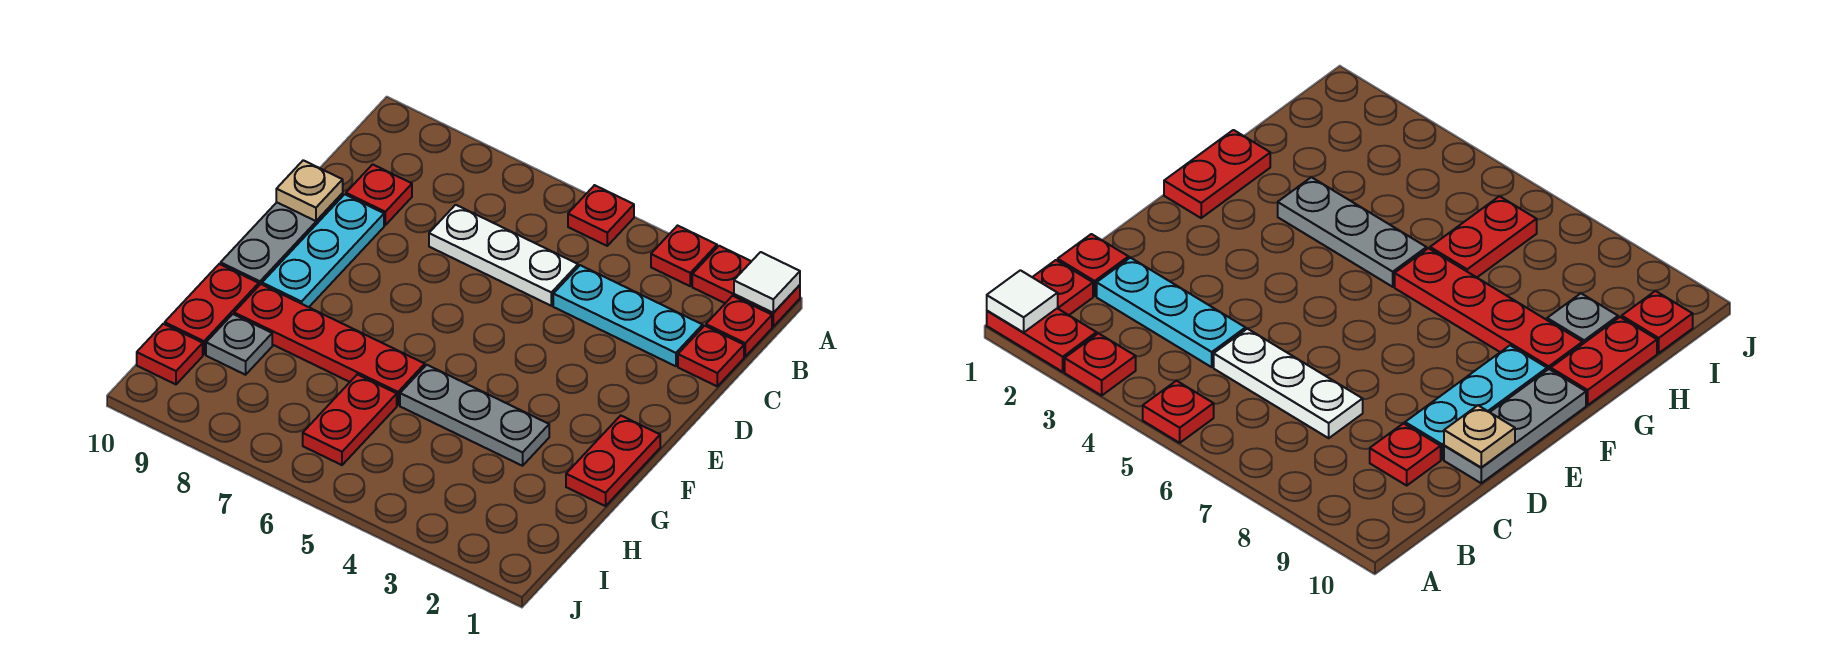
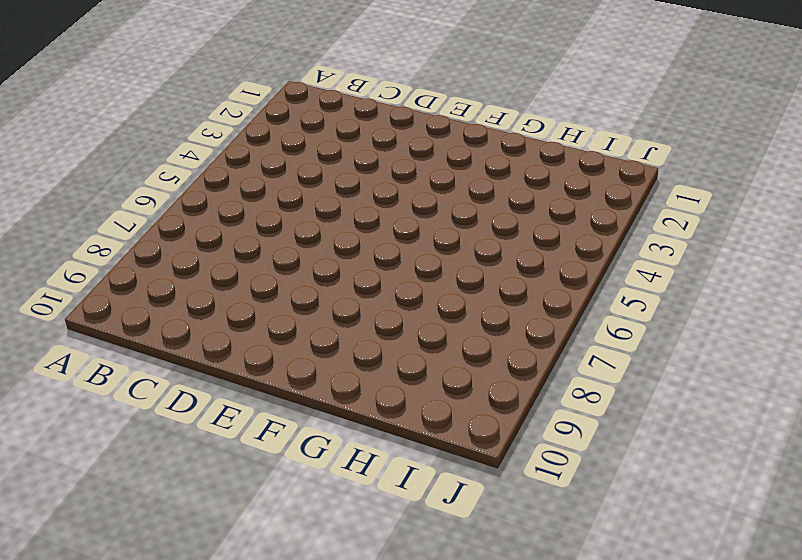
none -> red 1x2 plate [692,246,800,326]
none -> red 1x1 plate [651,226,717,286]
none -> red 1x1 plate [568,185,634,246]

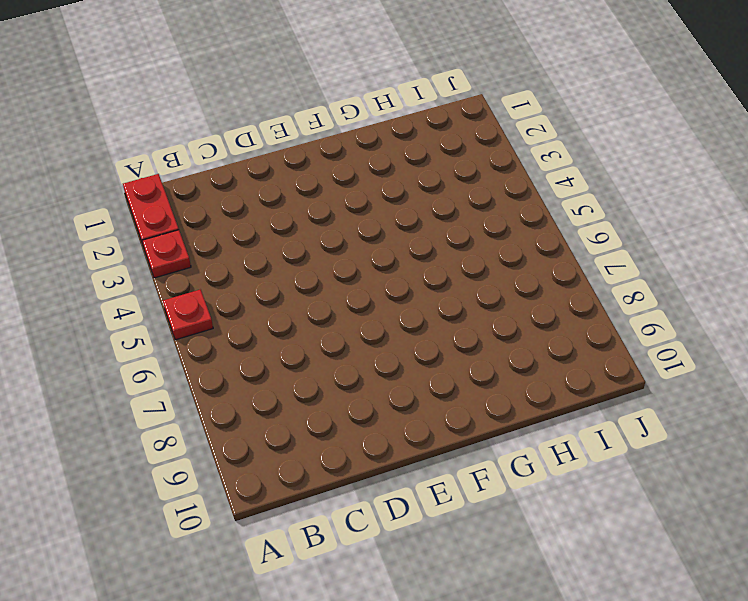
none -> red 1x1 plate [706,296,772,356]
none -> red 1x1 plate [678,326,744,386]
none -> cyan 1x3 plate [553,265,703,366]

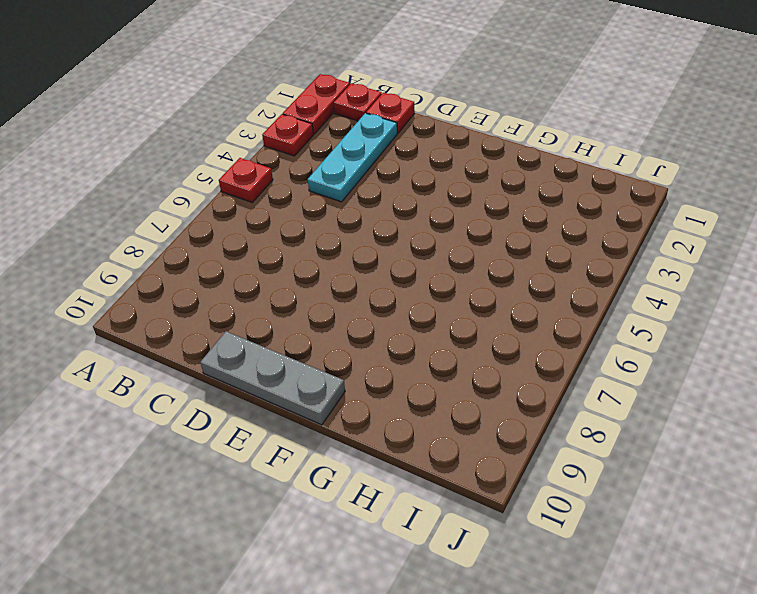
none -> white 1x3 plate [429,205,578,306]
none -> red 1x1 plate [346,164,412,225]
none -> cyan 1x3 plate [262,194,384,307]

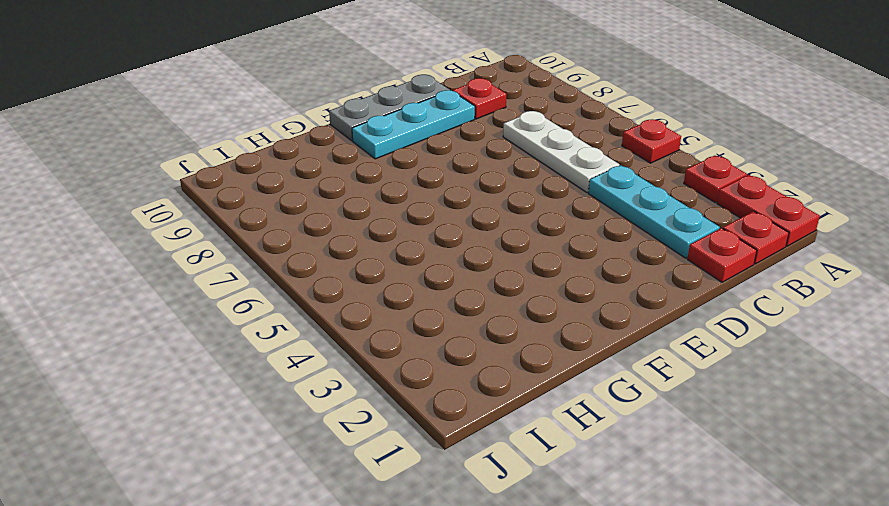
none -> red 1x2 plate [566,416,660,506]
none -> grey 1x3 plate [400,365,549,466]
none -> red 1x4 plate [234,284,425,405]

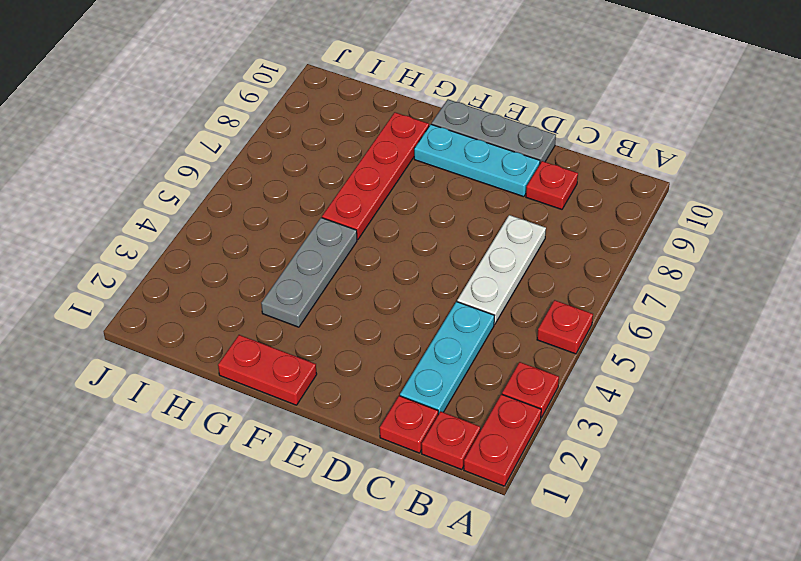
none -> red 1x2 plate [165,264,259,355]
none -> red 1x2 plate [303,374,397,465]
none -> grey 1x1 plate [206,314,272,375]

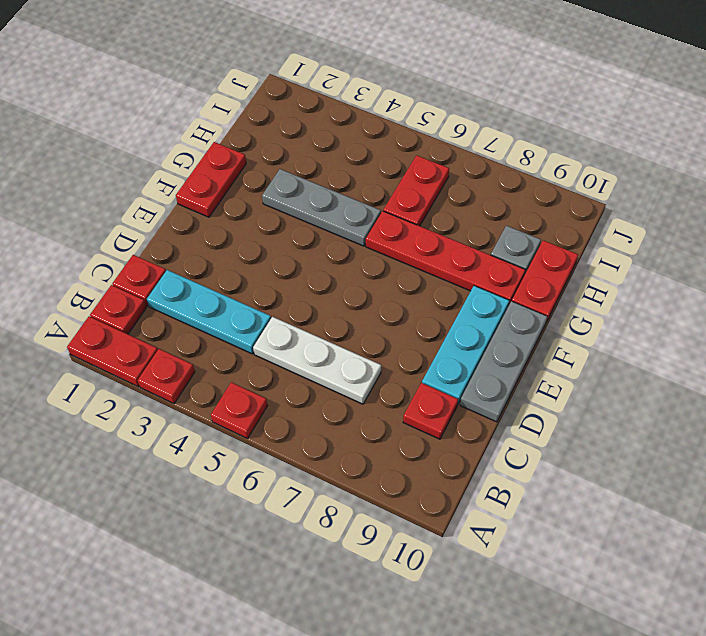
none -> red 1x1 plate [137,324,203,384]
none -> white 1x1 tile [734,252,800,313]
none -> tan 1x1 plate [276,160,343,221]

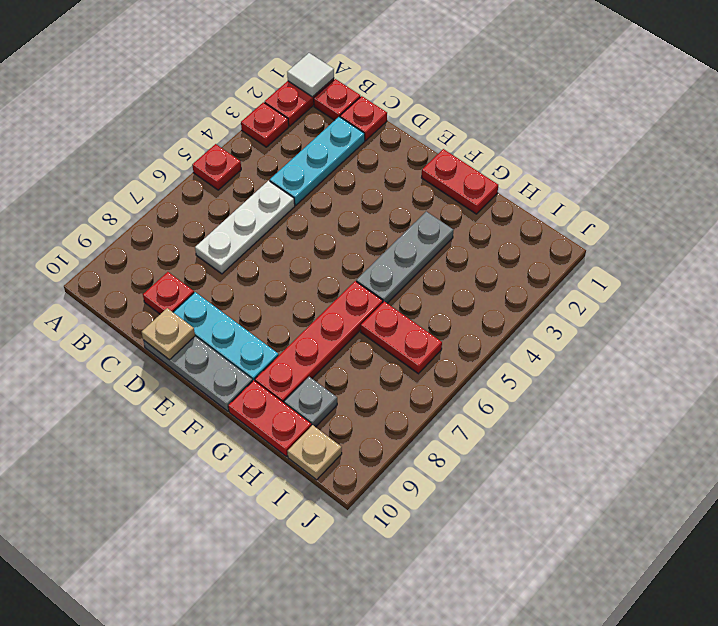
tan 1x1 plate [287,425,342,480] -> red 1x1 plate [137,324,203,384]

